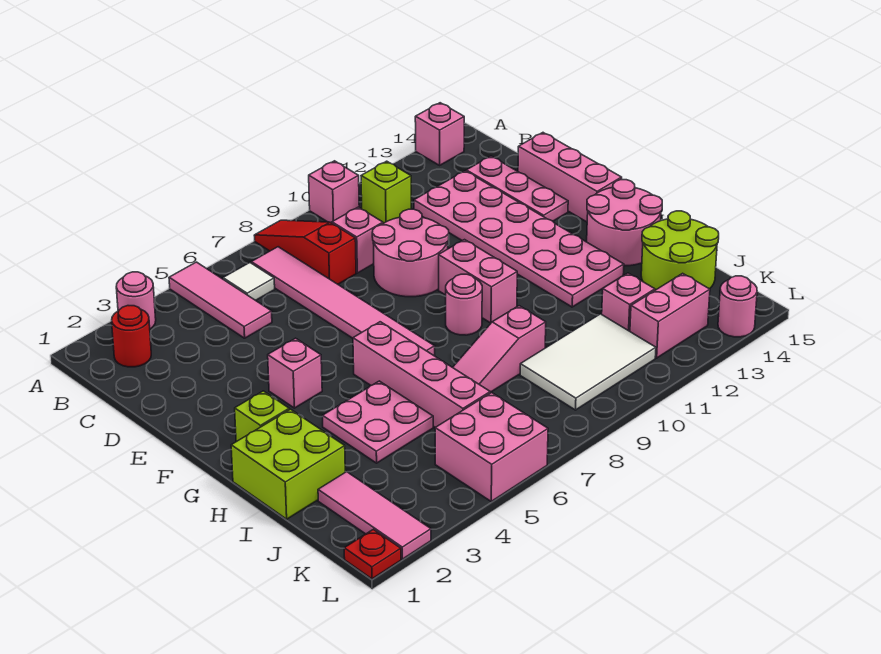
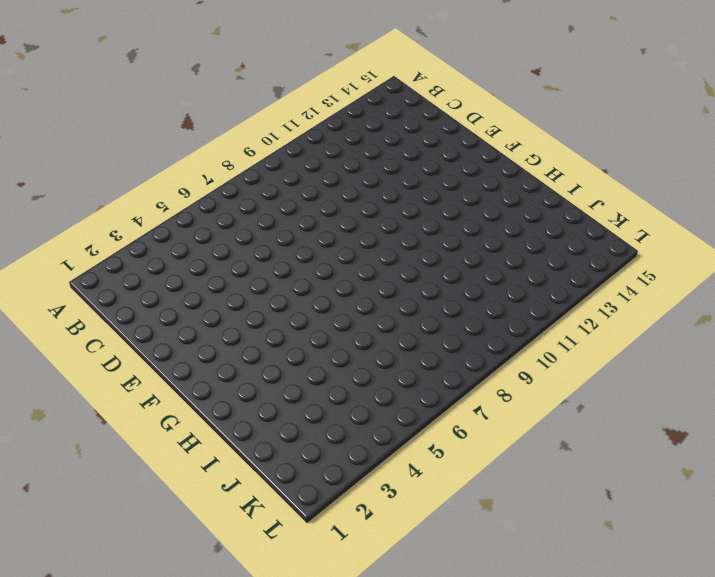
none -> pink 1x1 round brick [116,272,156,329]
none -> pink 1x3 tile [169,262,272,338]
none -> red 1x3 slope [254,220,356,284]
none -> pink 1x1 brick [309,161,359,223]

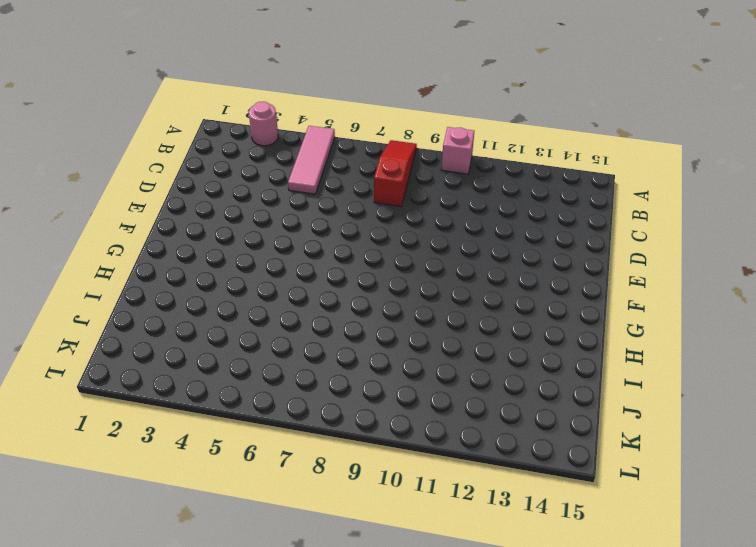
none -> pink 1x1 brick [415,103,464,165]
none -> red 1x1 round brick [112,306,151,367]
none -> white 1x1 tile [223,263,275,300]
none -> pink 1x6 tile [251,247,435,356]

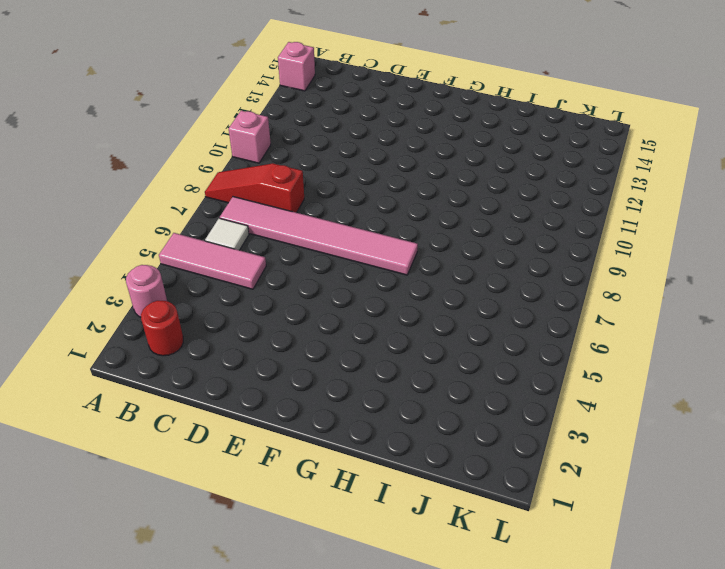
none -> lime 1x1 brick [361,161,411,224]
none -> pink 1x1 brick [332,207,383,273]
none -> pink 2x6 plate [414,171,624,307]
none -> pink 1x3 plate [466,156,568,221]

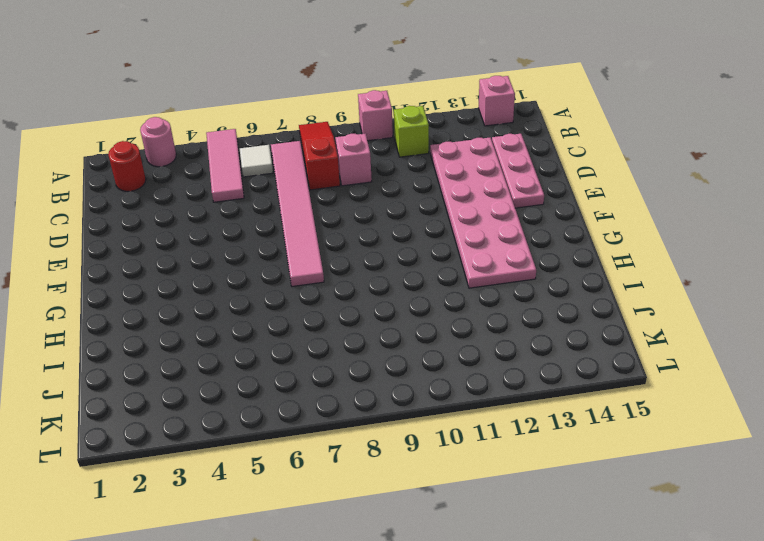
none -> pink 2x2 round brick [372,209,449,297]
none -> pink 1x3 brick [518,133,622,222]
none -> pink 1x1 brick [268,338,322,408]
none -> pink 1x2 brick [439,240,517,323]

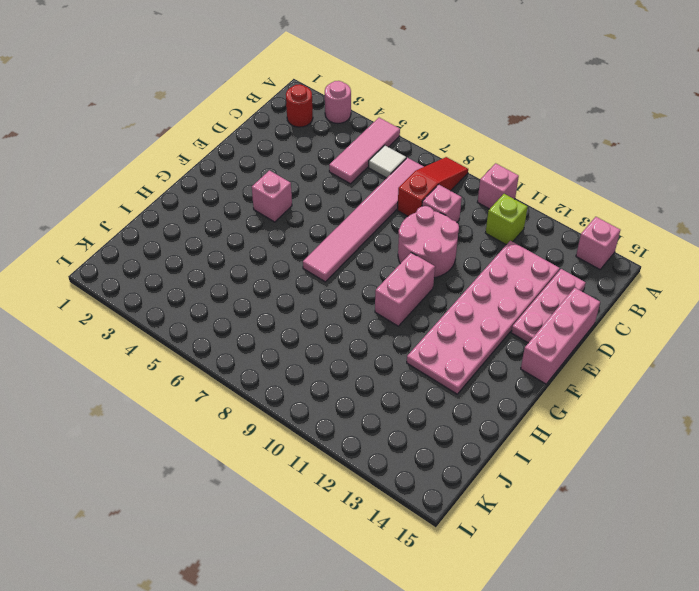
none -> lime 1x1 brick [235,391,289,441]
none -> pink 1x4 brick [353,322,490,428]
none -> pink 1x1 round brick [446,274,482,335]
none -> pink 2x2 round brick [587,180,662,266]

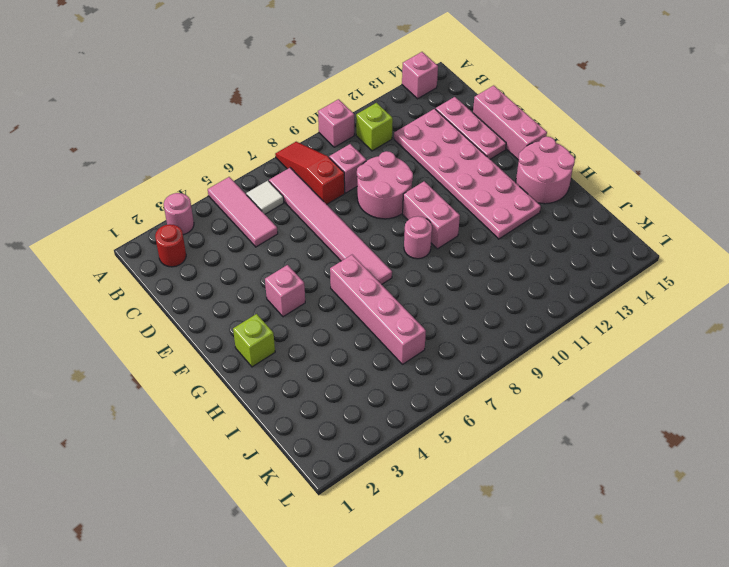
none -> lime 2x2 brick [231,409,345,519]
none -> pink 2x2 plate [323,381,433,463]
none -> pink 1x3 slope [453,306,546,392]
none -> lime 2x2 round brick [641,211,719,290]

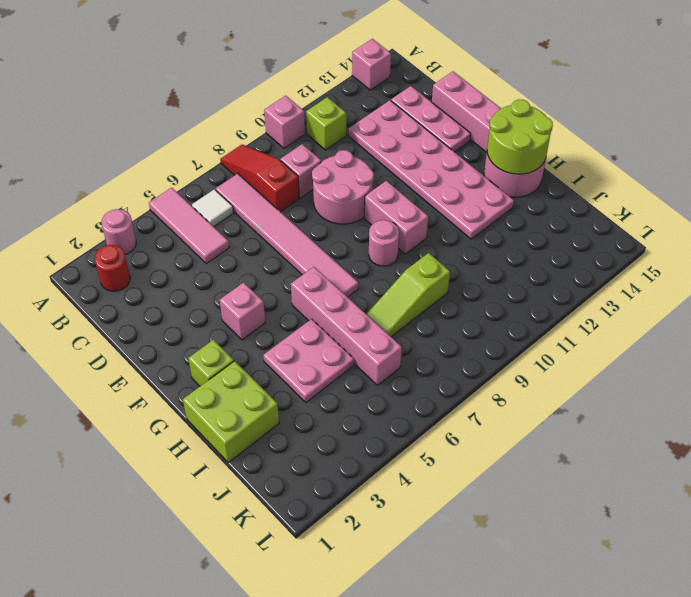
lime 2x2 round brick [487,100,553,174] -> lime 2x2 round brick moved to [641,211,719,290]
lime 1x3 slope [366,253,450,337] -> pink 1x3 slope [453,306,546,392]
none -> pink 1x3 tile [318,472,431,559]
none -> white 2x3 tile [520,314,656,410]
none -> pink 1x1 brick [602,273,655,331]
none -> pink 2x2 brick [435,393,548,501]

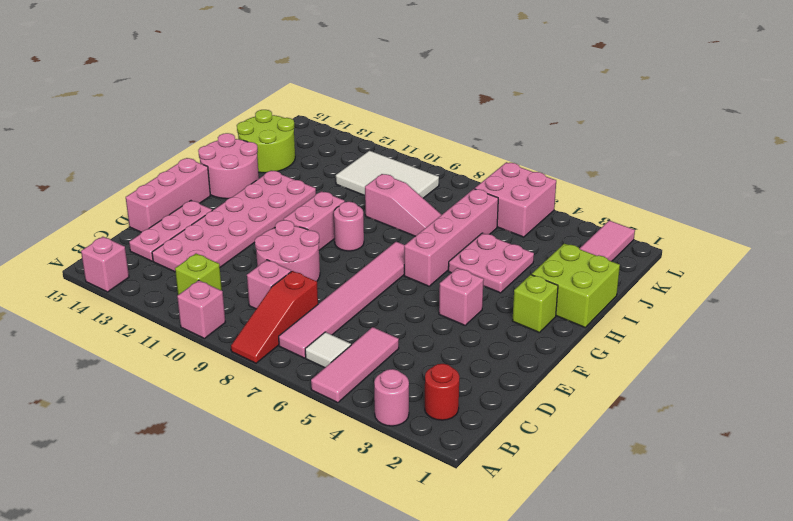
none -> pink 1x1 brick [602,273,655,331]
none -> pink 1x2 brick [630,273,710,358]
none -> red 1x1 plate [344,529,401,579]
none -> pink 1x1 round brick [718,276,757,337]

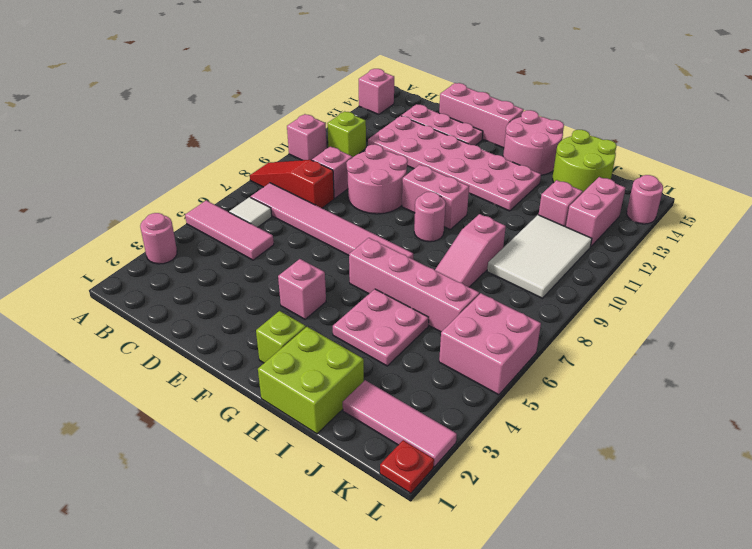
none -> red 1x1 round brick [112,306,151,367]

